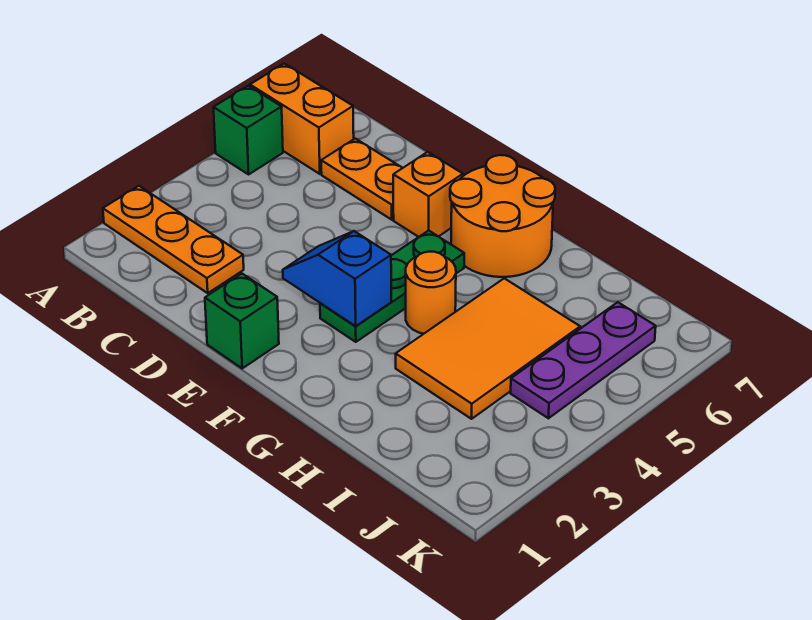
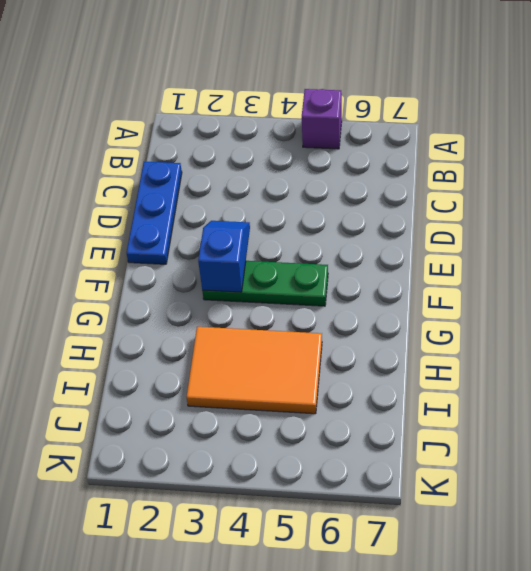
purple 1x1 brick [302,89,342,149] -> green 1x1 brick [213,86,283,174]
blue 1x3 plate [127,162,182,264] -> green 1x1 brick [205,274,279,368]
none -> orange 1x3 plate [103,186,244,293]
none -> orange 1x2 brick [250,64,354,174]
none -> orange 1x2 plate [321,139,402,220]

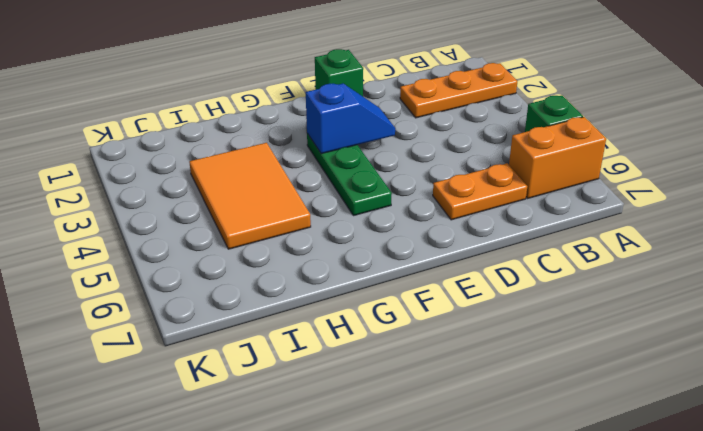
none -> orange 1x1 brick [393,152,463,237]
none -> orange 2x2 round brick [450,155,555,277]
none -> orange 1x1 round brick [406,252,456,334]

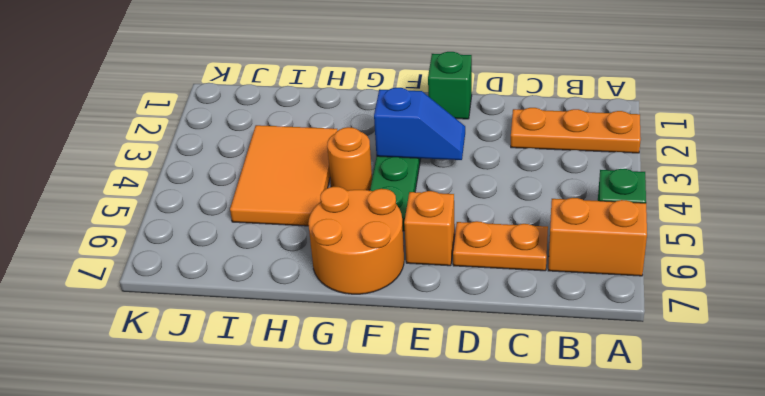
none -> purple 1x3 plate [511,302,656,418]

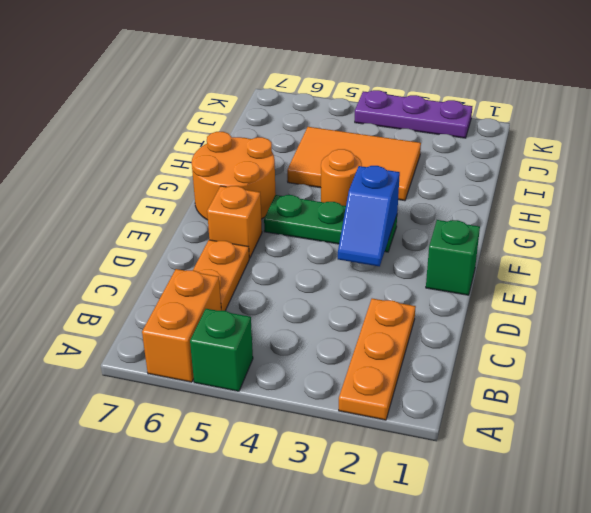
purple 1x3 plate [355,90,472,138] -> purple 1x3 plate moved to [511,302,656,418]

